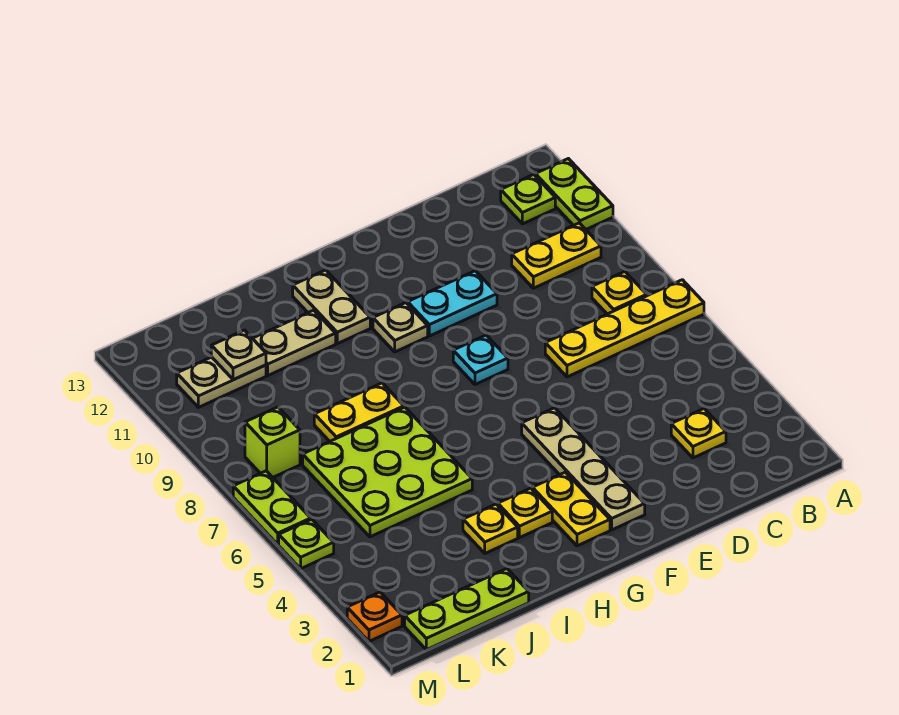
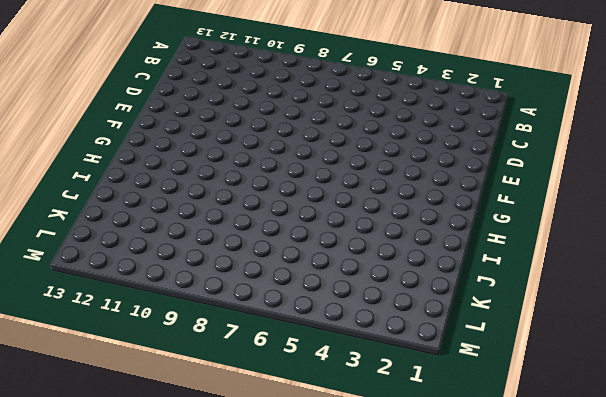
none -> yellow 1x4 plate [545,280,704,377]
none -> lime 1x2 plate [535,159,613,229]
none -> yellow 1x1 plate [592,271,647,314]

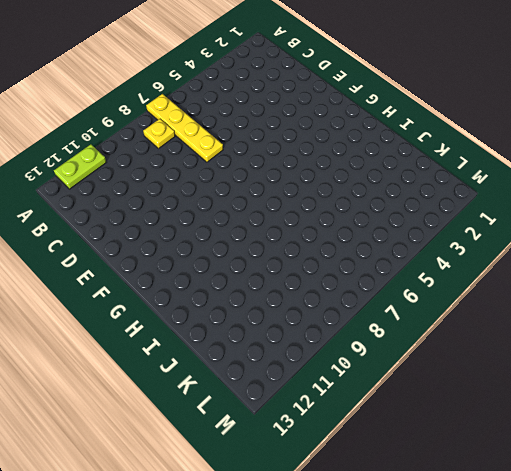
none -> yellow 1x2 plate [512,223,601,288]
none -> lime 1x1 plate [501,174,555,224]
none -> yellow 1x1 plate [671,409,726,458]

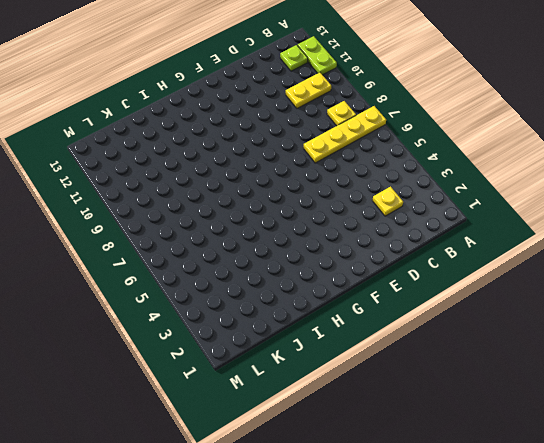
none -> cyan 1x2 plate [408,271,497,336]
none -> tan 1x4 plate [522,408,645,530]
none -> cyan 1x1 plate [453,335,508,384]

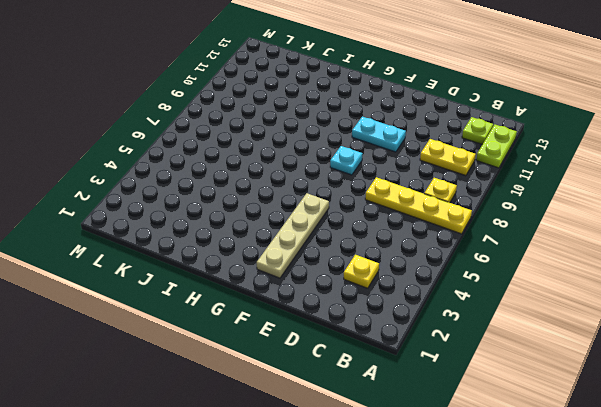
none -> yellow 1x2 plate [532,472,610,546]
none -> tan 1x1 plate [373,303,428,352]
none -> yellow 1x1 plate [498,488,552,538]

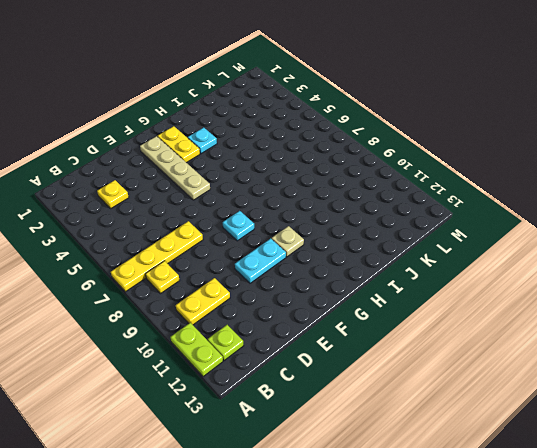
cyan 1x1 plate [188,128,217,154] -> yellow 1x1 plate [498,488,552,538]
none -> tan 1x2 plate [293,270,370,344]
none -> yellow 1x1 plate [463,504,518,553]
none -> lime 3x3 plate [303,407,472,537]

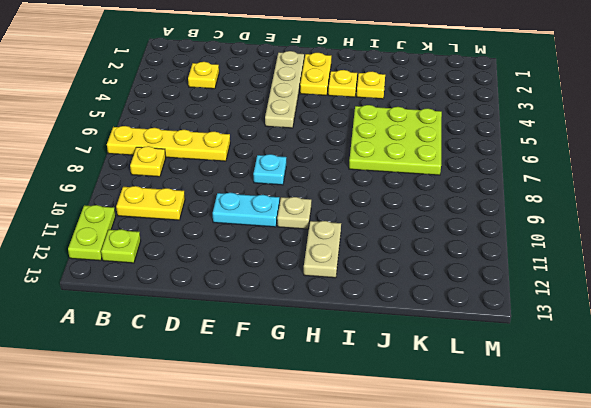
none -> yellow 1x2 plate [314,383,404,441]
none -> tan 1x2 plate [252,310,336,375]
none -> lime 1x3 plate [405,569,529,650]

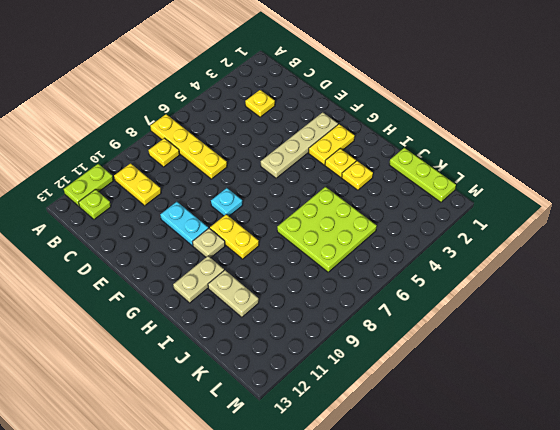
yellow 1x2 plate [210,214,259,259] -> yellow 1x2 plate moved to [314,383,404,441]
none -> tan 1x2 plate [177,357,266,407]
none -> lime 1x1 brick [245,407,300,477]
none -> orange 1x1 plate [347,592,402,641]

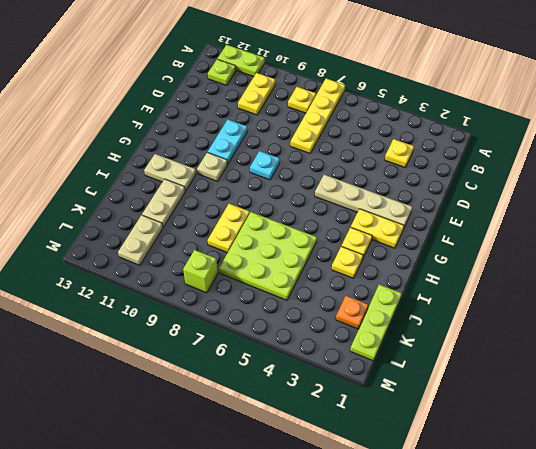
orange 1x1 plate [336,296,368,329] -> orange 1x1 plate moved to [347,592,402,641]
none -> lime 1x1 plate [279,519,334,569]
none -> lime 1x2 plate [233,471,311,544]
none -> tan 1x1 plate [211,330,266,380]

